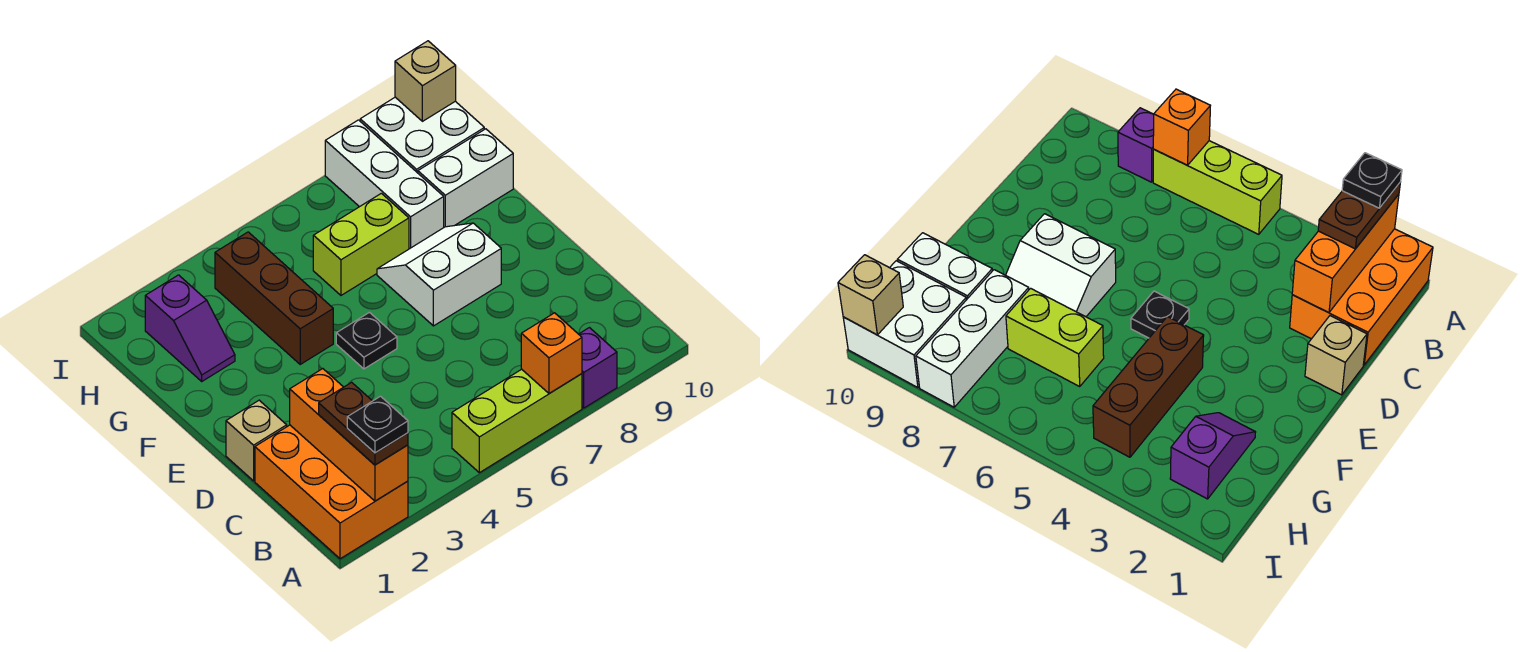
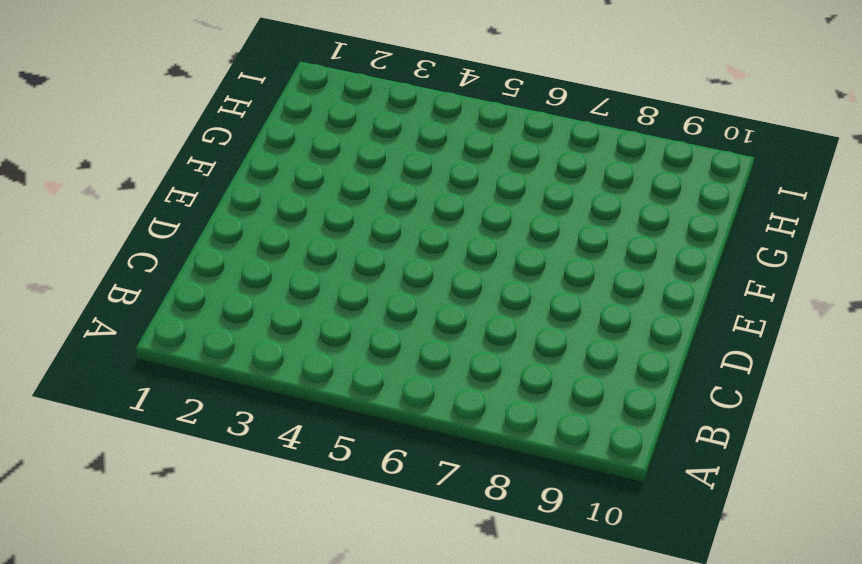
none -> orange 2x3 brick [255,425,408,559]
none -> lime 1x3 brick [452,369,582,473]
none -> purple 1x1 brick [579,328,617,408]

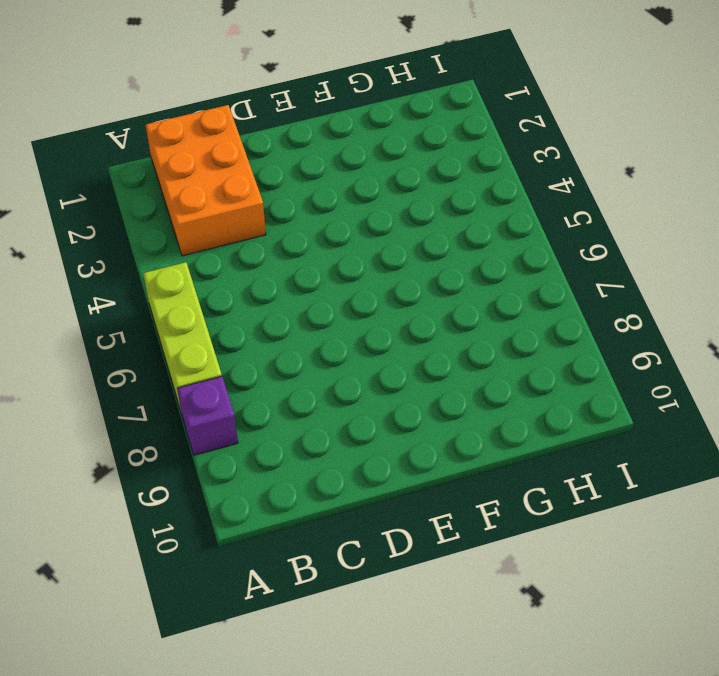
orange 2x3 brick [146,105,266,256] -> orange 2x3 brick turned to [255,425,408,559]
none -> tan 1x1 brick [226,400,287,481]
none -> black 1x1 plate [336,312,397,369]
none -> white 2x2 slope [377,223,501,326]

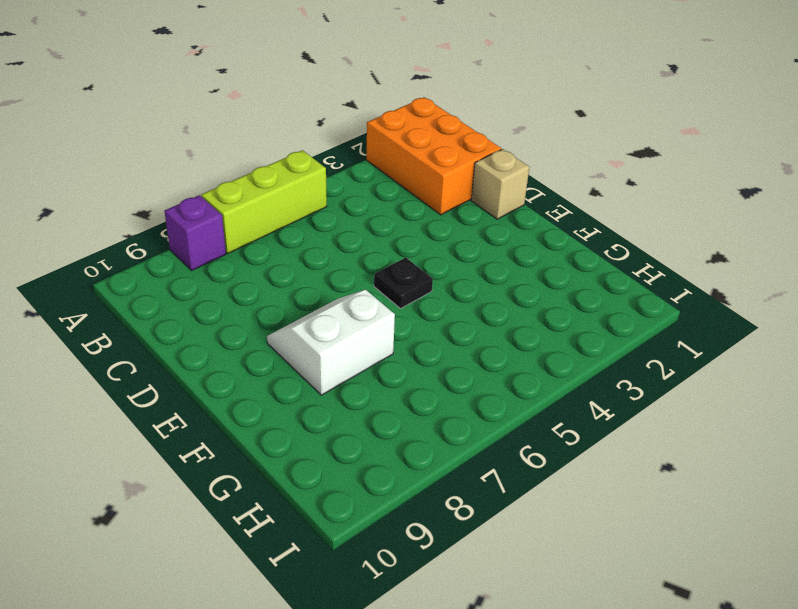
white 2x2 slope [267,290,395,395] -> white 2x2 slope turned to [377,223,501,326]
none -> brown 1x3 brick [215,232,333,364]
none -> purple 1x2 slope [145,275,235,381]
none -> lime 1x2 brick [313,193,409,295]

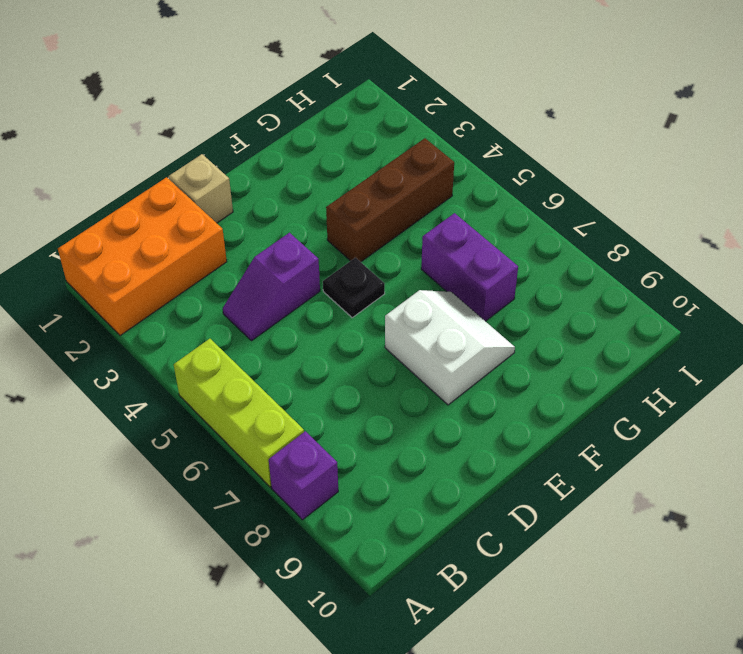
purple 1x2 slope [223,233,320,341] -> purple 1x2 slope moved to [145,275,235,381]
purple 1x2 brick [421,213,518,321] -> lime 1x2 brick [313,193,409,295]
none -> white 1x3 brick [325,120,444,249]
none -> white 1x2 brick [418,129,513,227]
none -> white 2x2 brick [360,97,484,173]

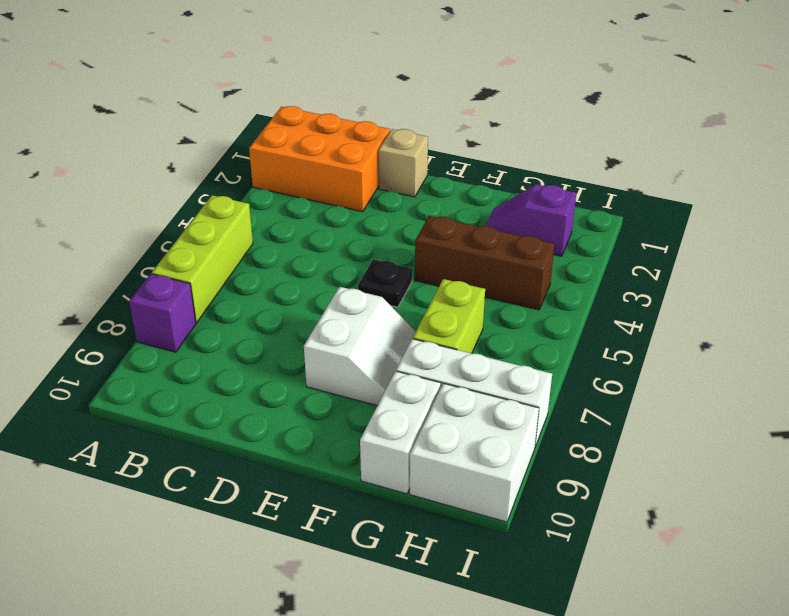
none -> orange 1x3 brick [290,369,408,501]
none -> orange 1x1 brick [521,313,582,394]
none -> tan 1x1 brick [395,41,456,121]

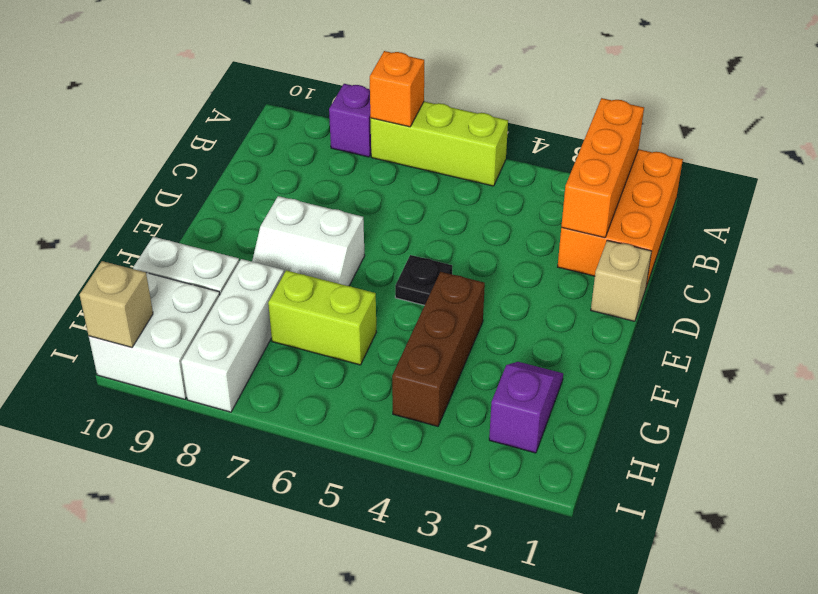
none -> brown 1x2 plate [319,382,408,465]
none -> black 1x1 plate [347,396,408,453]

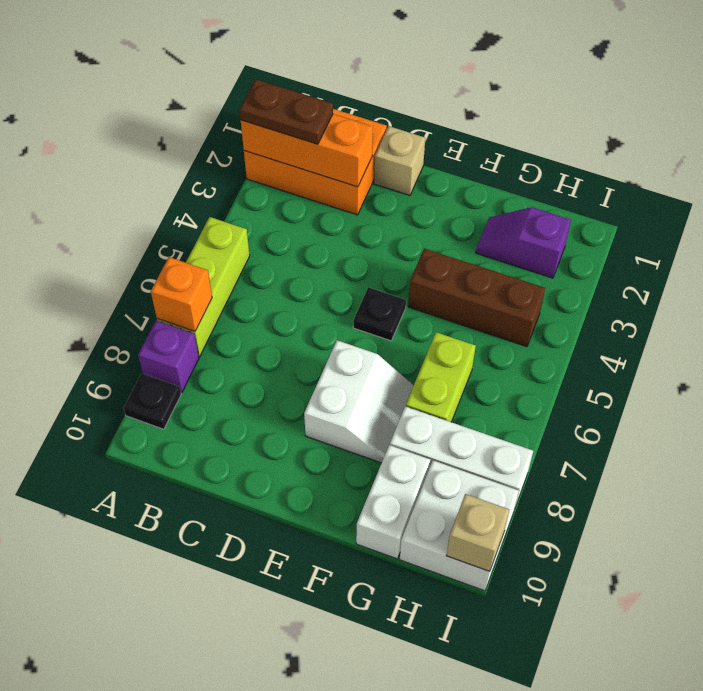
black 1x1 plate [124,373,181,429] -> black 1x1 plate moved to [347,396,408,453]

